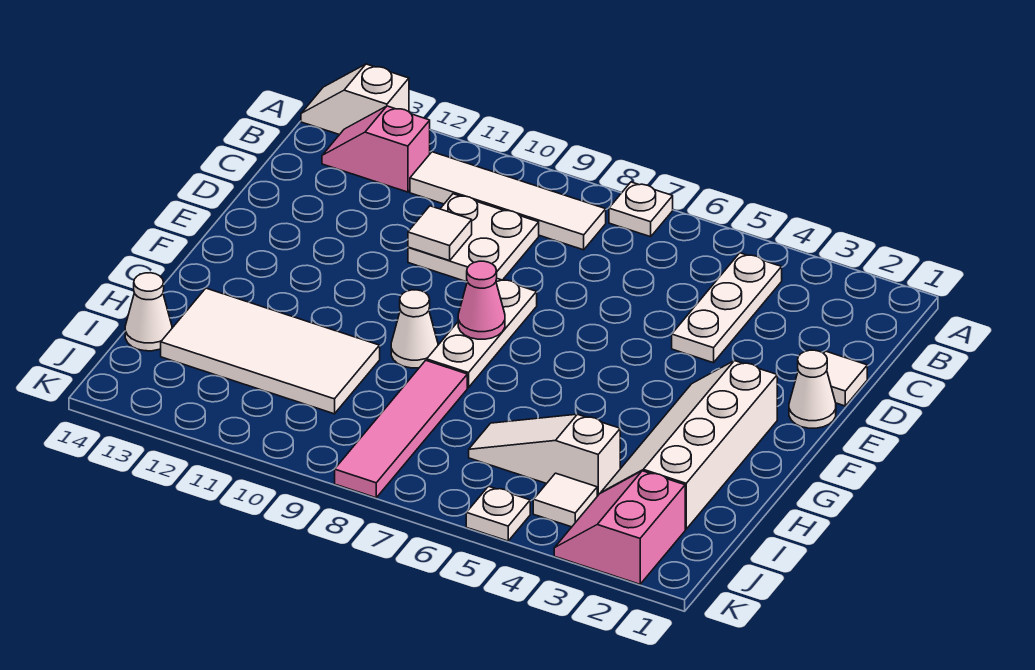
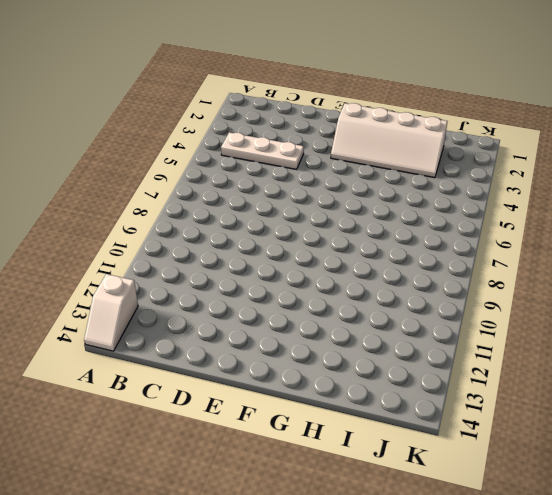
none -> white 1x1 plate [609,182,673,237]
none -> white 1x4 tile [410,152,606,250]
none -> pink 1x2 slope [322,106,430,192]

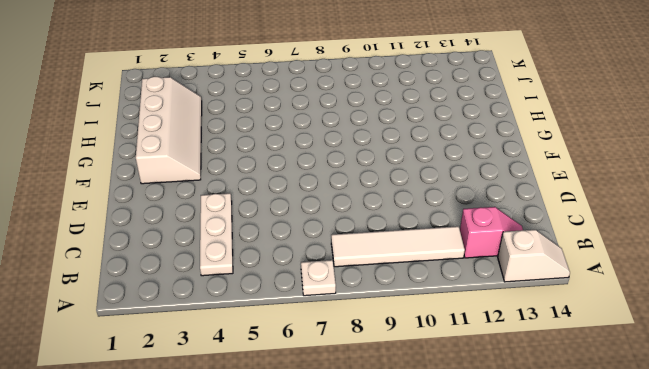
none -> white 2x2 plate [408,194,539,282]
none -> white 1x1 tile [824,351,867,406]
none -> white 1x1 cone [789,350,836,428]

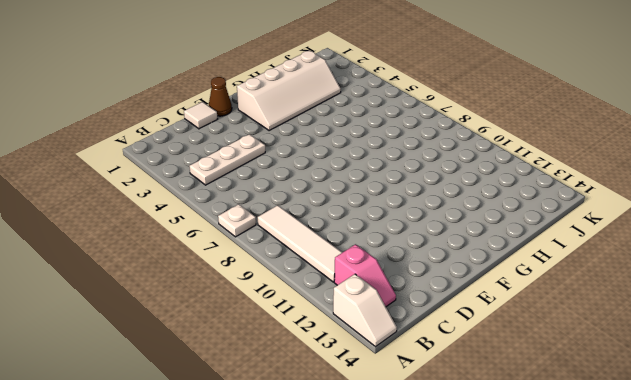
brown 1x1 cone [209,77,232,116] -> white 1x1 cone [789,350,836,428]
none -> white 2x2 plate [408,194,539,282]
none -> white 1x3 plate [427,279,537,388]
none -> white 1x1 cone [391,290,438,368]

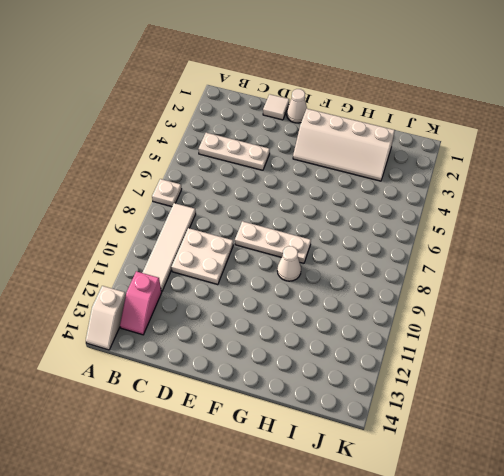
none -> pink 1x4 tile [335,360,467,498]
none -> white 2x4 tile [161,288,380,414]
none -> white 1x3 slope [469,414,620,496]

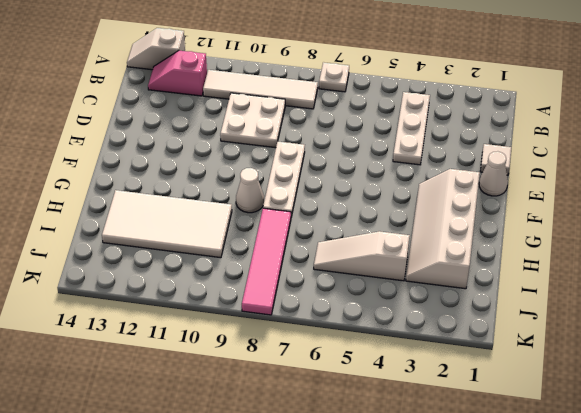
none -> white 1x1 cone [125,273,172,351]
none -> pink 2x2 slope [554,471,685,584]
none -> white 1x1 tile [533,473,597,527]

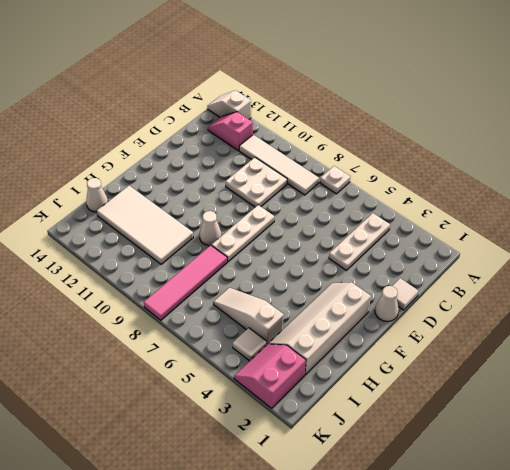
none -> white 1x1 plate [466,486,530,541]
none -> white 1x1 tile [408,206,472,261]
none -> pink 1x1 cone [458,261,505,339]

